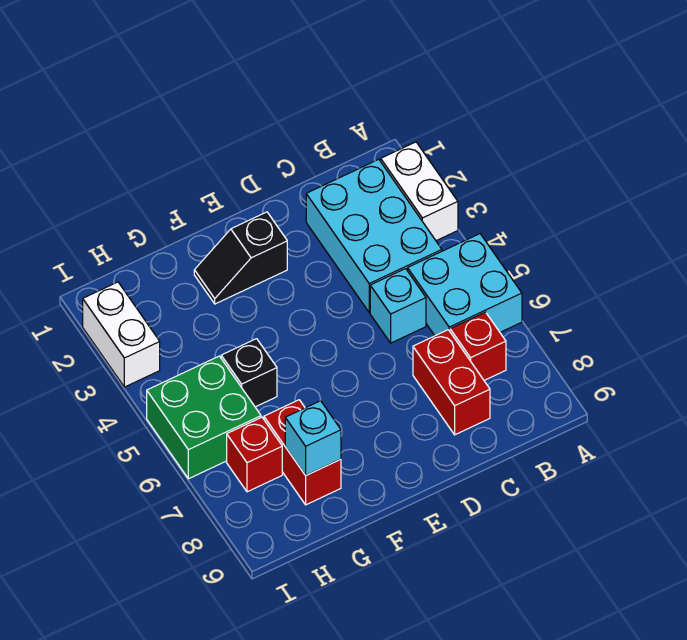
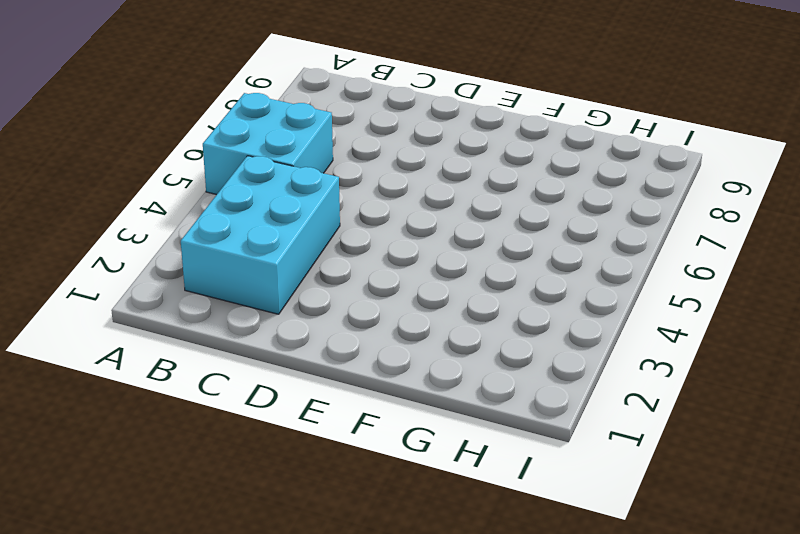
none -> white 1x2 brick [381,142,458,241]
none -> red 1x1 brick [450,312,506,380]
none -> cyan 1x1 brick [370,269,426,343]

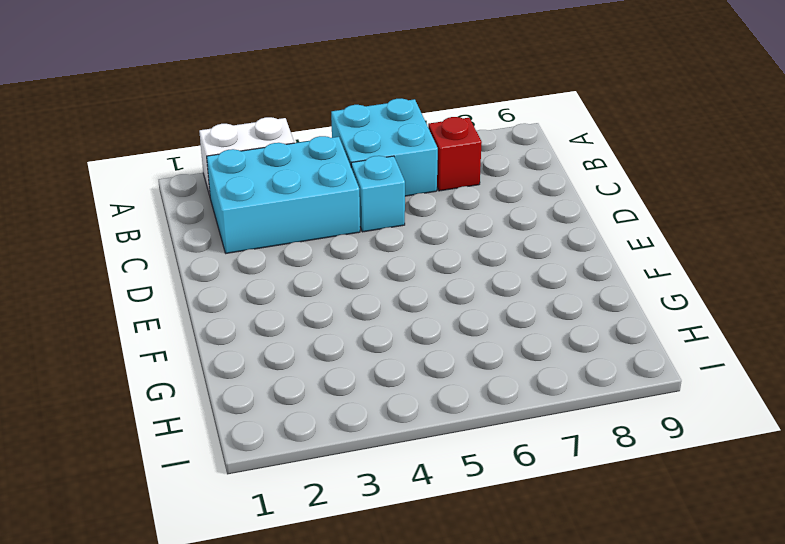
none -> red 1x2 brick [413,330,490,435]
none -> black 1x2 slope [194,212,287,304]
none -> black 1x1 brick [221,339,277,407]

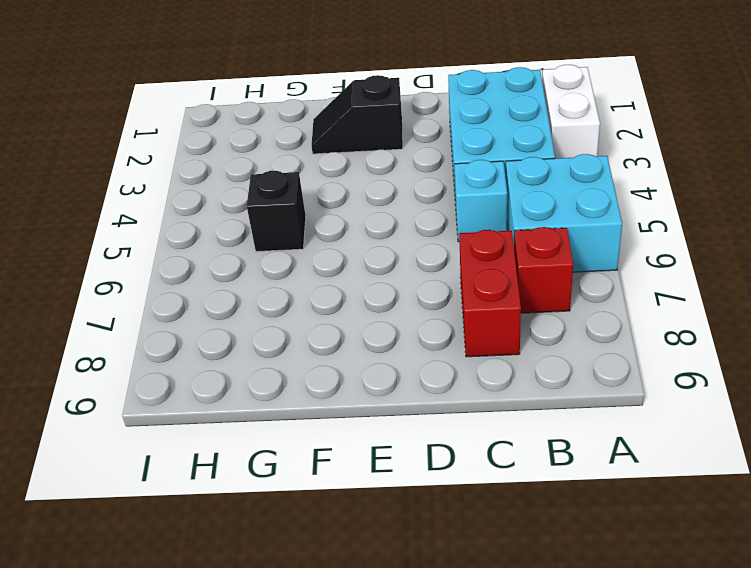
none -> red 1x2 brick [264,400,341,505]
none -> green 2x2 brick [147,356,261,479]
none -> red 1x1 brick [227,417,282,492]

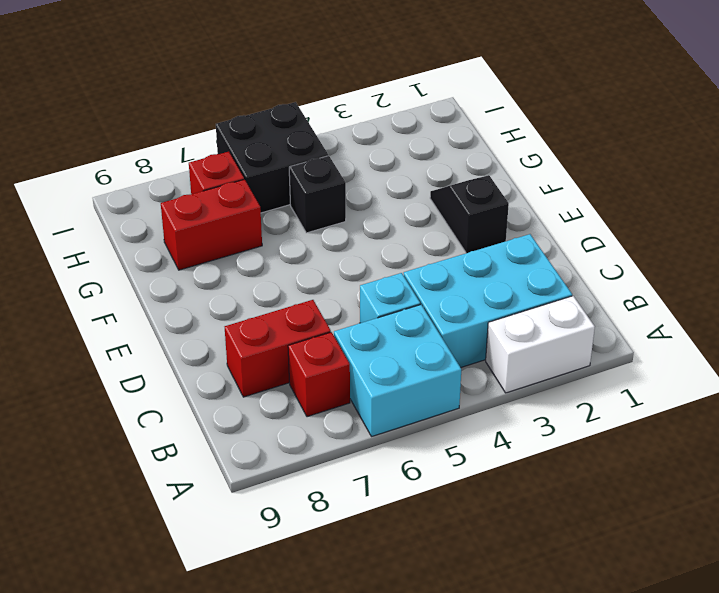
black 2x2 brick [216,102,328,213] -> green 2x2 brick [147,356,261,479]
none -> white 1x2 brick [83,282,160,387]
none -> cyan 1x1 brick [285,401,341,475]

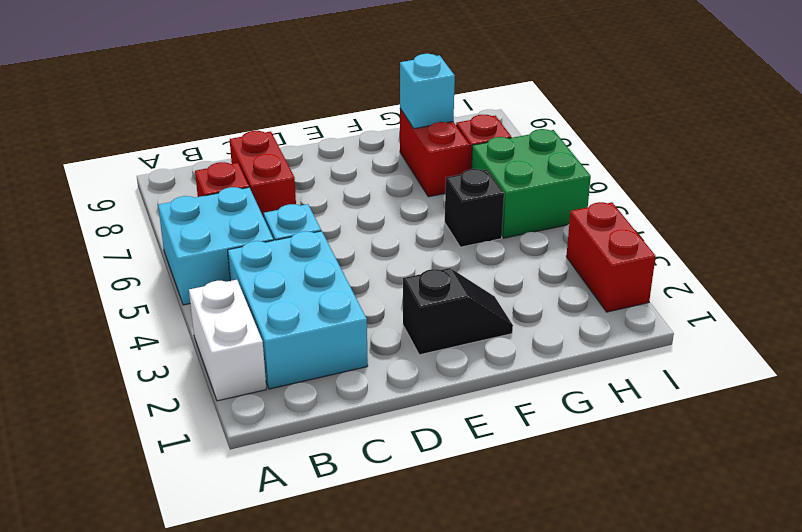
red 1x2 brick [566,202,656,312] -> white 1x2 brick [83,282,160,387]

